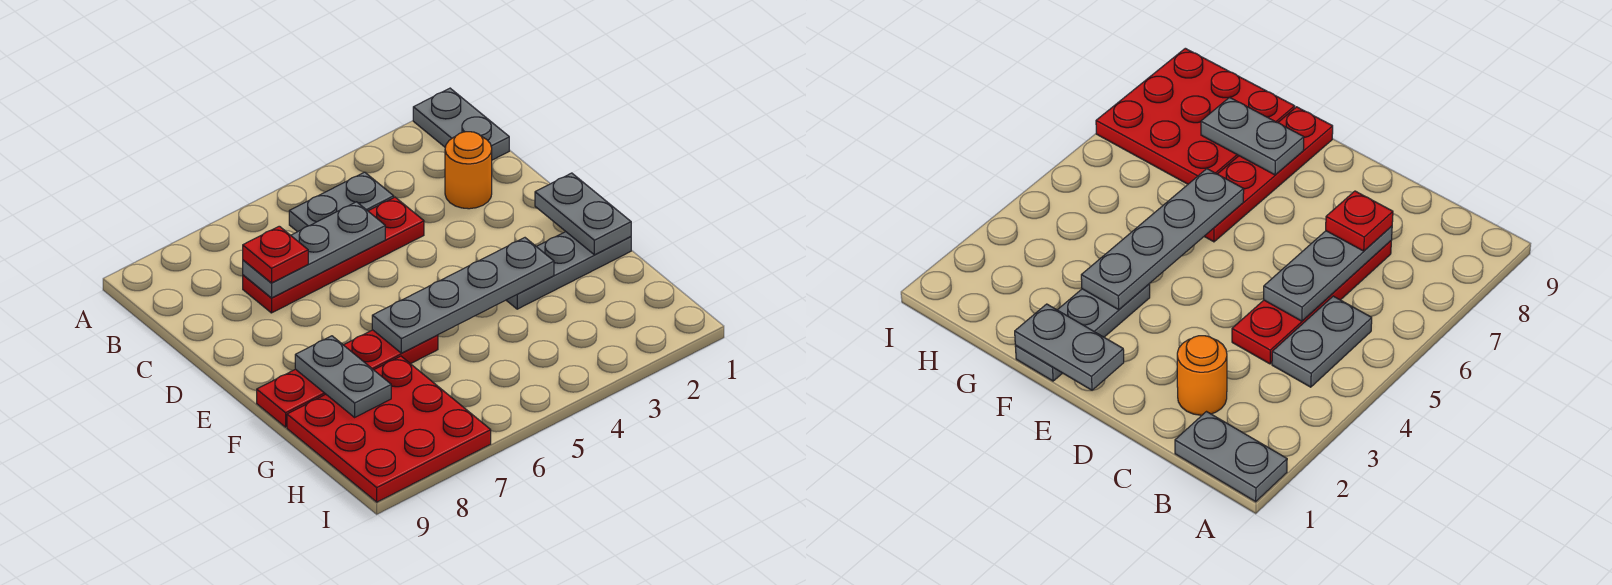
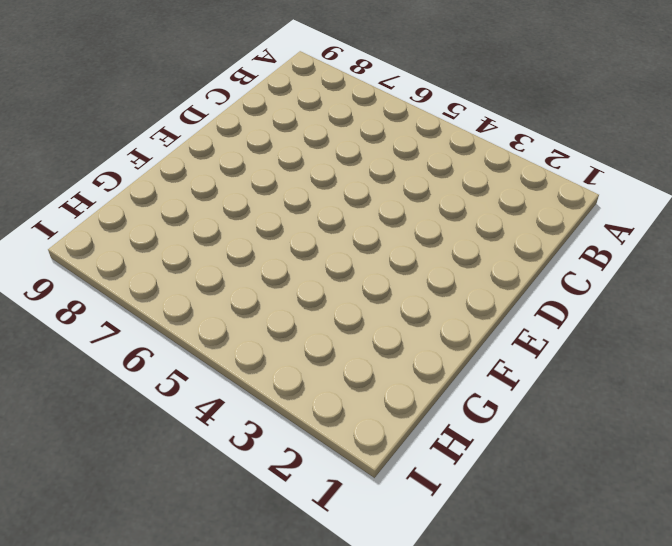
none -> grey 1x2 plate [413,88,509,160]
none -> grey 1x2 plate [289,172,394,232]
none -> orange 1x1 round brick [445,132,492,209]

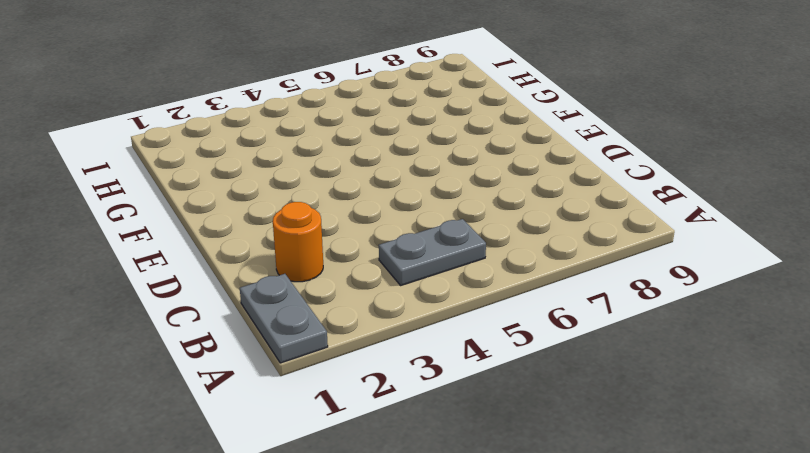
none -> red 1x4 plate [243,197,424,313]
none -> grey 1x3 plate [506,232,631,309]
none -> red 1x4 plate [257,330,438,427]

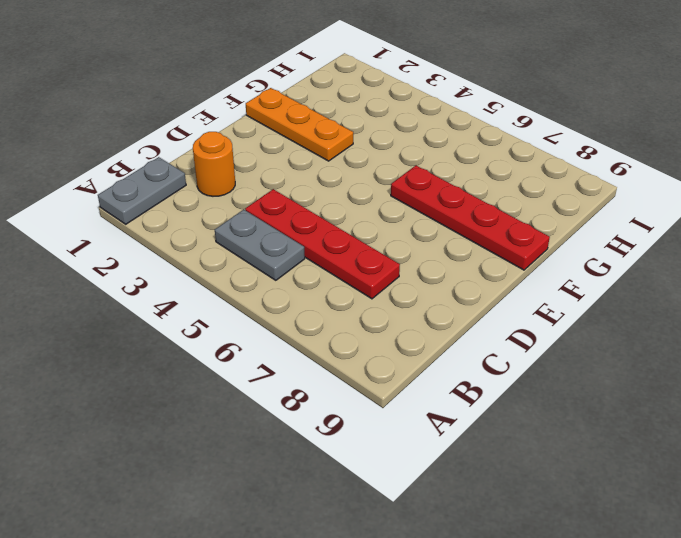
orange 1x3 plate [246,88,353,161] -> grey 1x3 plate [506,232,631,309]
none -> red 3x3 plate [287,356,491,502]
none -> grey 1x3 plate [243,202,385,298]
none -> grey 1x2 plate [535,173,631,255]

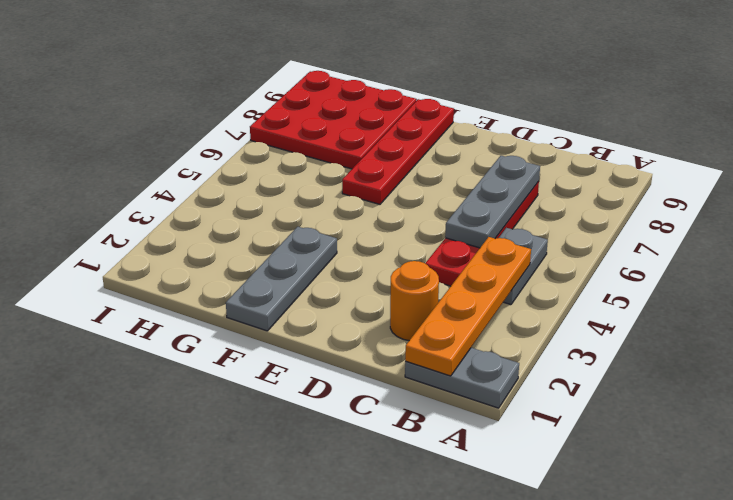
orange 1x4 plate [405,237,531,376] -> none
none -> grey 1x2 plate [535,173,631,255]
none -> grey 1x4 plate [372,238,554,353]
none -> grey 1x2 plate [295,336,391,417]

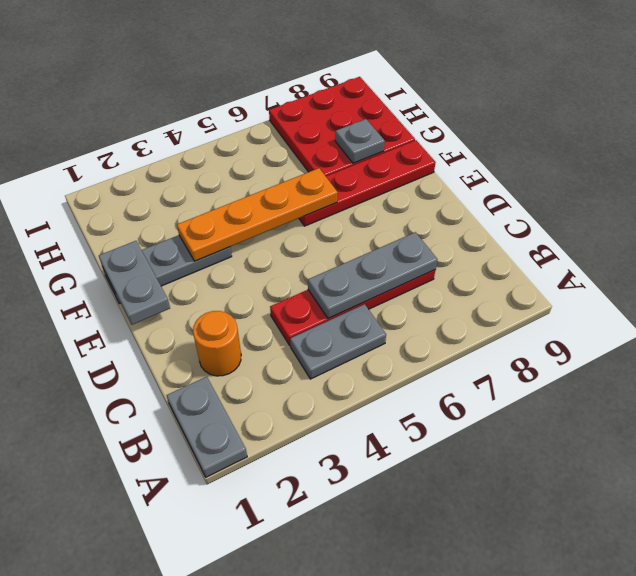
orange 1x4 plate [177,168,338,261] -> grey 1x4 plate [372,238,554,353]
grey 1x1 plate [335,119,385,163] -> grey 1x2 plate [295,336,391,417]
none -> red 1x1 plate [243,226,308,283]

